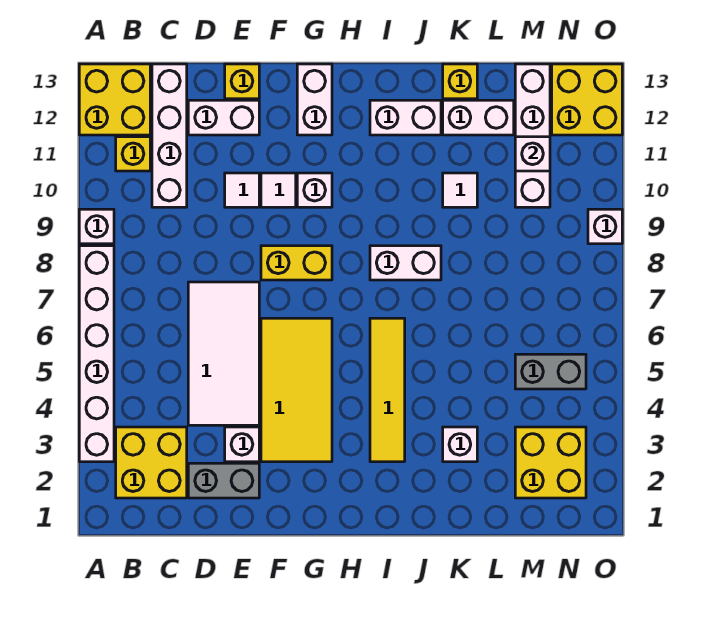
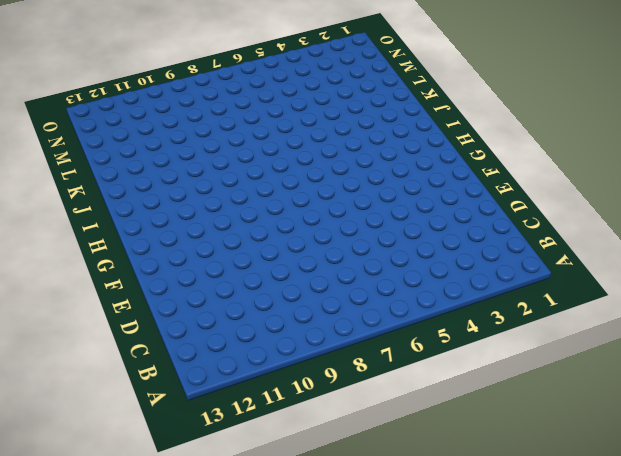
none -> white 1x6 brick [79,246,114,462]
none -> white 1x1 brick [79,209,114,244]
none -> yellow 2x2 brick [79,64,150,135]
none -> yellow 2x2 brick [116,427,187,498]

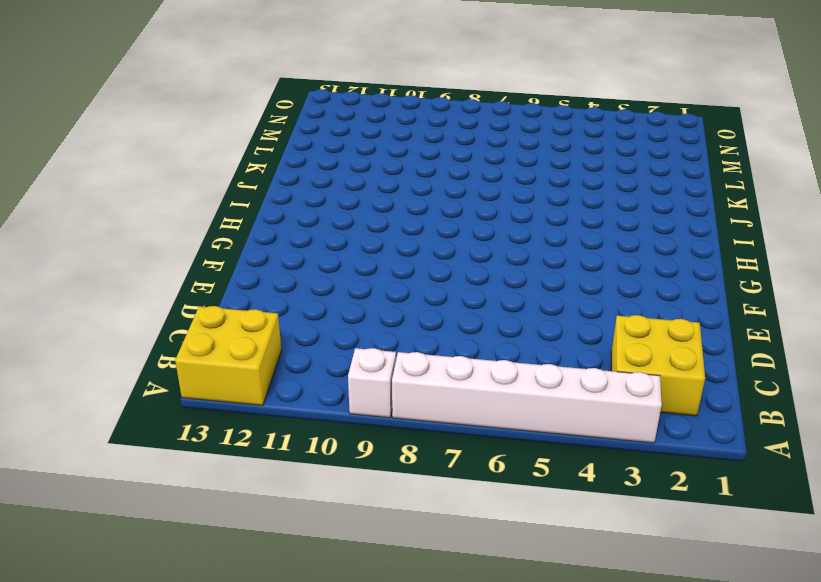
none -> yellow 1x1 brick [116,137,150,171]
none -> white 1x4 brick [152,64,187,207]
none -> grey 1x2 brick [188,463,259,498]
none -> white 2x4 tile [188,282,259,425]

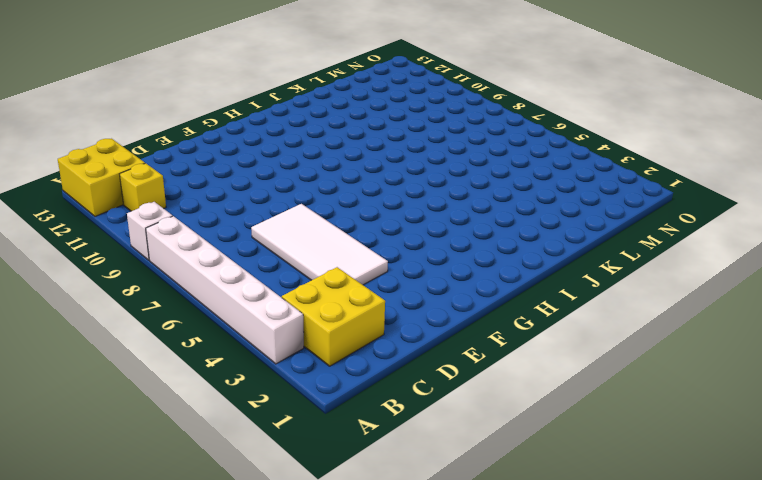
none -> white 1x4 brick [152,64,187,207]
none -> grey 1x2 brick [188,463,259,498]
none -> white 1x2 brick [188,100,259,135]
none -> white 1x1 brick [225,427,259,462]

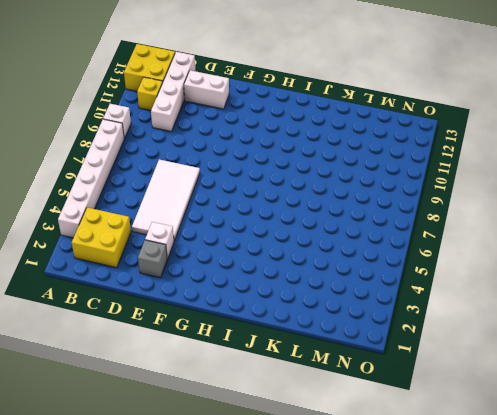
grey 1x1 brick [138,240,167,278] -> grey 1x2 brick [188,463,259,498]
none -> white 1x1 tile [225,173,259,207]
none -> yellow 1x1 brick [225,64,259,99]
none -> yellow 2x4 tile [261,318,332,462]
none -> yellow 1x2 brick [261,246,332,280]

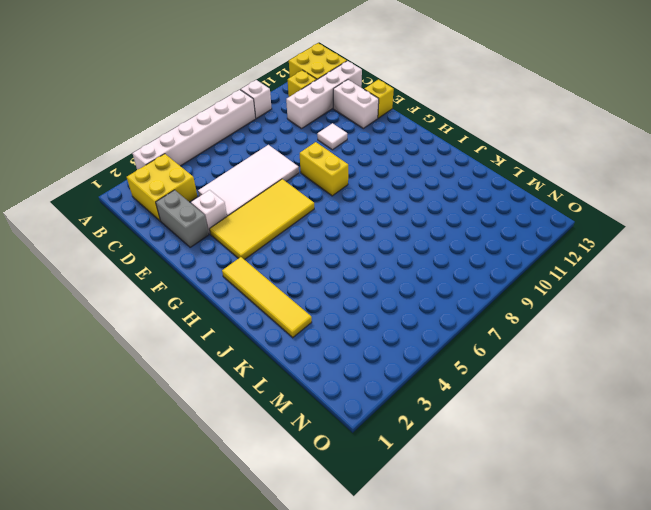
yellow 1x4 tile [222,257,312,338] -> yellow 1x4 tile turned to [370,318,405,462]
none -> white 1x1 tile [261,173,296,207]
none -> white 1x1 brick [297,173,332,207]
none -> white 1x2 brick [297,64,332,135]
none -> white 1x2 brick [370,246,441,280]

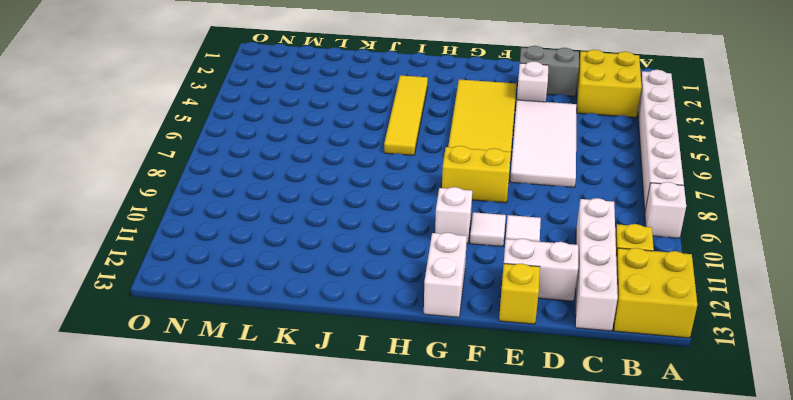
none -> white 1x2 brick [370,246,441,280]
none -> white 1x2 brick [370,100,441,135]
none -> white 1x1 brick [443,427,477,462]
none -> white 1x1 tile [443,173,477,207]

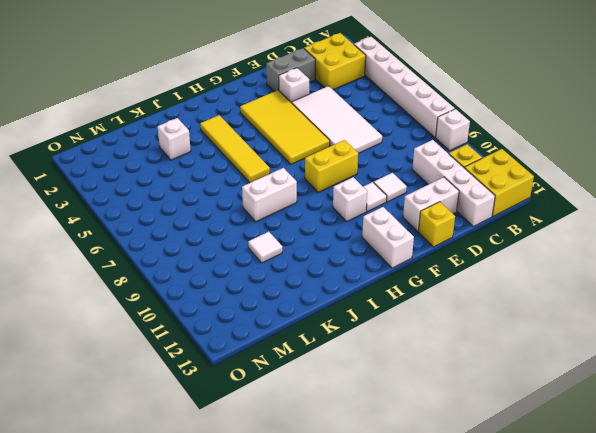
none -> white 1x2 brick [370,100,441,135]
none -> white 1x2 brick [443,100,514,135]
none -> yellow 1x1 brick [443,64,477,99]
none -> yellow 2x2 brick [515,427,586,498]

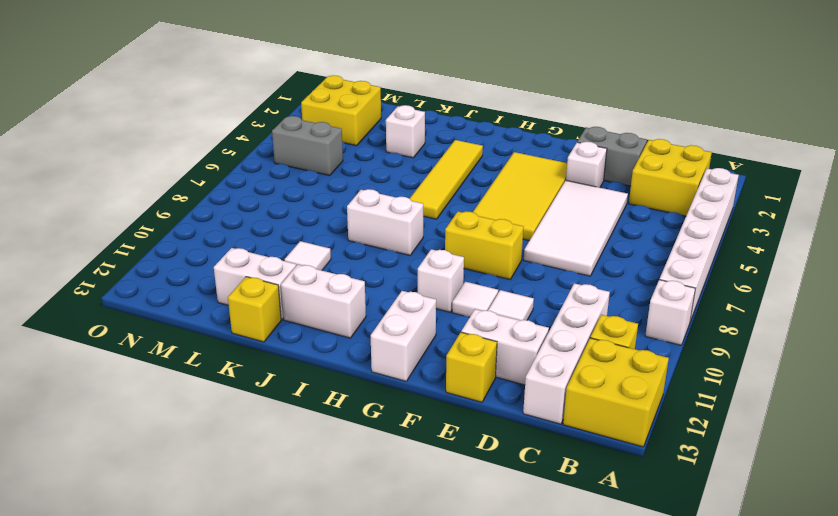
none -> white 1x4 brick [515,64,550,207]
none -> yellow 2x2 brick [552,64,622,135]
none -> white 1x1 brick [588,209,622,244]
none -> white 1x1 brick [515,137,550,171]

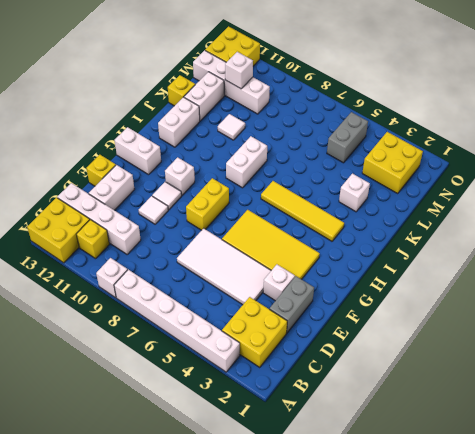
none -> white 1x1 brick [588,209,622,244]

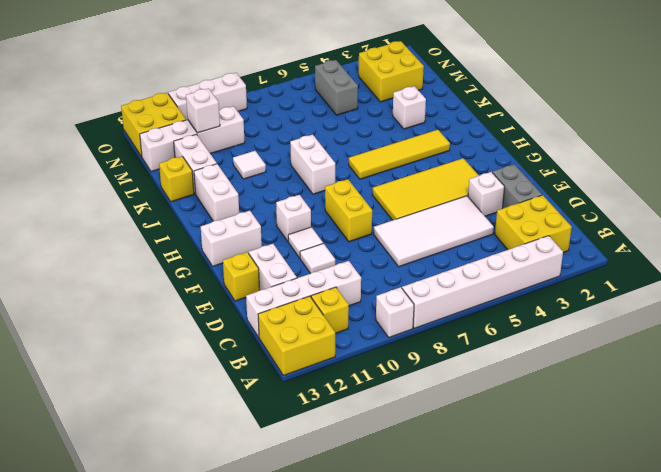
white 1x3 brick [168,73,247,120] -> white 1x1 brick [588,209,622,244]

